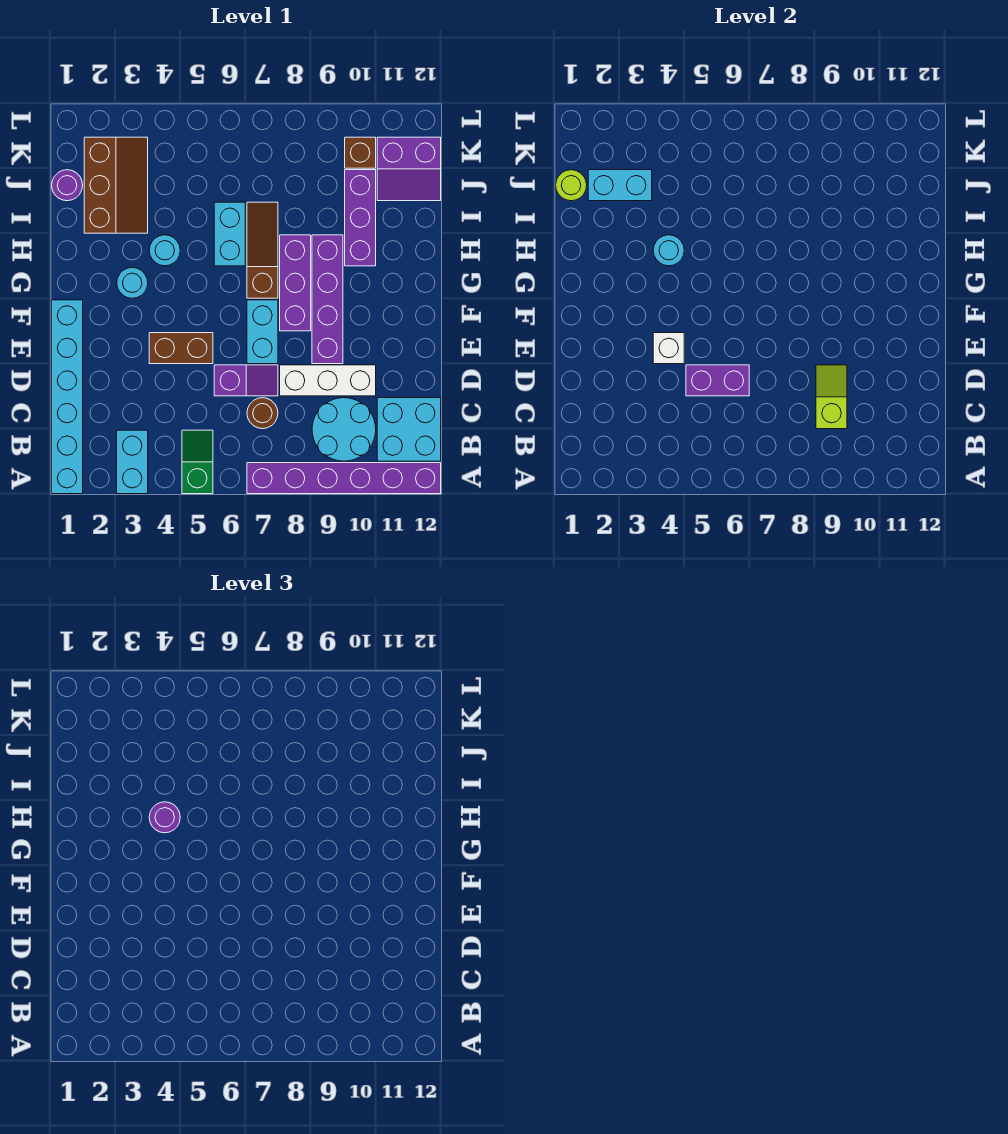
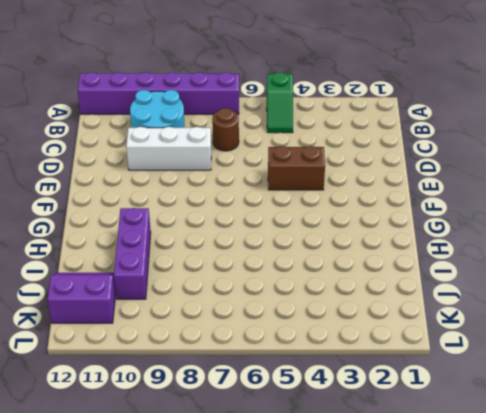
none -> cyan 1x6 brick [52,300,83,494]
none -> cyan 1x2 brick [117,430,148,494]
none -> cyan 2x2 brick [377,398,441,461]

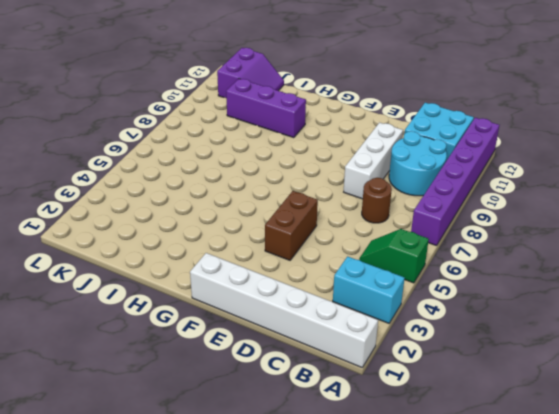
white 1x6 brick [190,253,378,368] -> cyan 1x6 brick [52,300,83,494]
none -> purple 1x2 slope [214,365,278,396]
none -> cyan 1x2 brick [247,300,278,364]
none -> purple 1x4 brick [312,235,343,364]

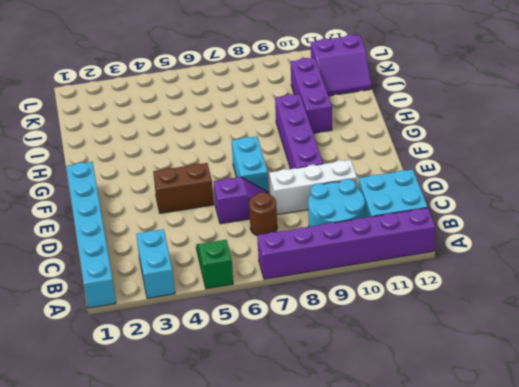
none -> purple 1x3 brick [280,235,311,331]
none -> cyan 1x1 round brick [117,267,148,298]
none -> brown 1x3 slope [247,202,278,298]

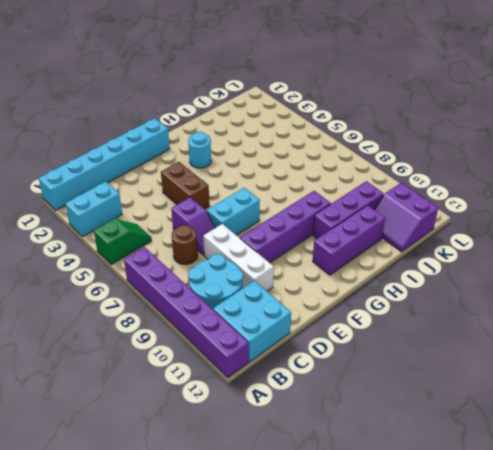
purple 1x3 brick [313,205,385,275] -> purple 1x3 brick moved to [280,235,311,331]
none -> brown 1x3 slope [247,202,278,298]
none -> cyan 1x1 round brick [149,235,180,266]
none -> cyan 1x2 brick [214,202,245,266]

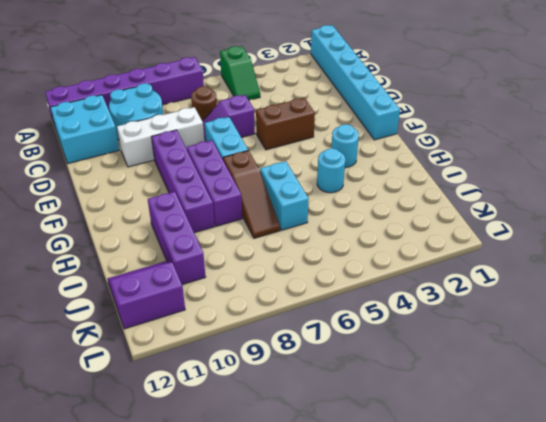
none -> cyan 1x2 brick [117,430,148,494]
none -> brown 2x3 slope [84,137,148,233]
none -> purple 1x1 round brick [52,170,83,201]

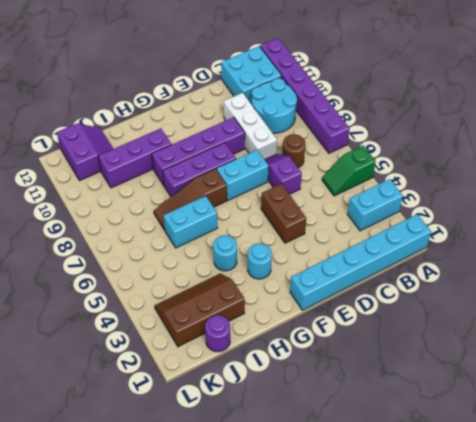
none -> brown 1x1 brick [345,137,376,168]
none -> lime 1x2 slope [816,365,847,429]
none -> purple 1x2 brick [686,365,749,396]

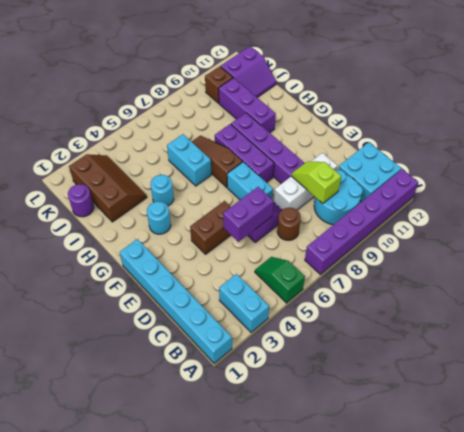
none -> white 1x1 brick [653,333,684,364]
none -> cyan 1x1 round brick [653,235,684,266]
none -> lime 1x1 round brick [556,170,587,201]

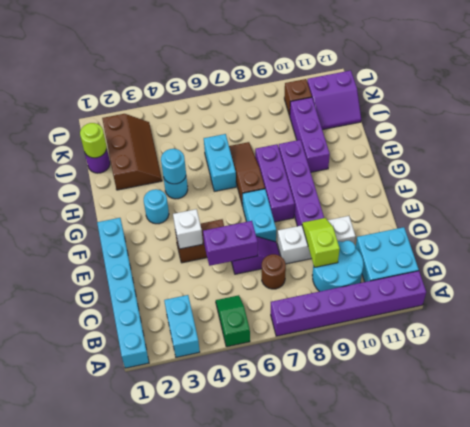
none -> cyan 1x2 brick [588,170,652,201]
none -> purple 1x1 round brick [149,802,180,833]

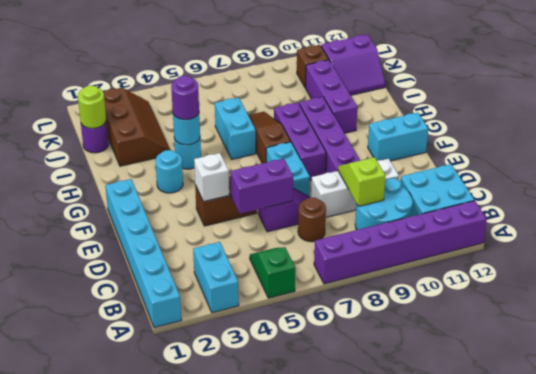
cyan 1x2 brick [368,113,428,161] -> cyan 1x2 brick moved to [588,170,652,201]

